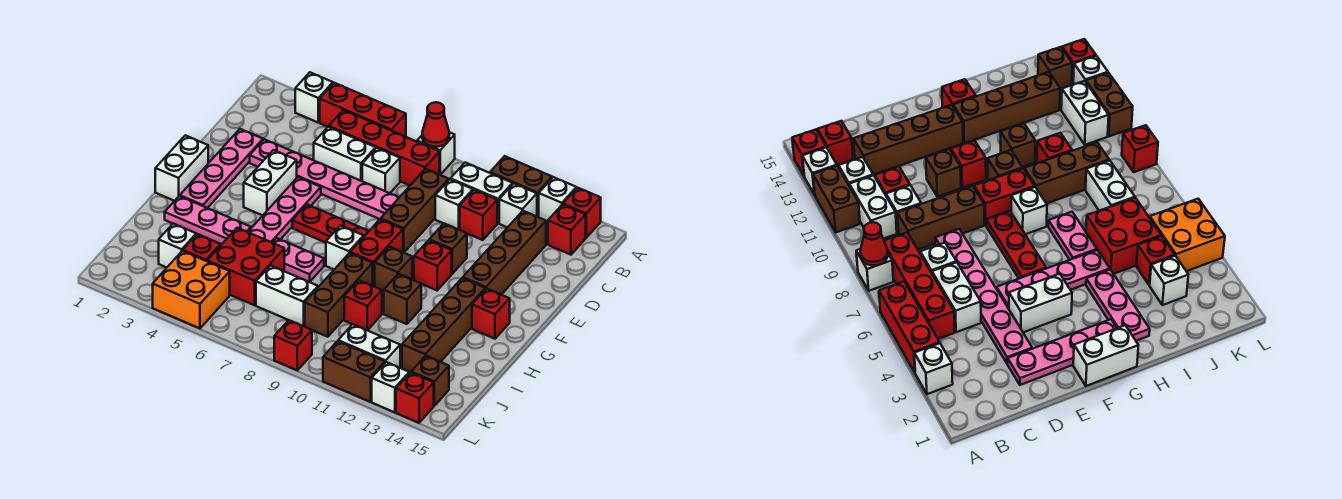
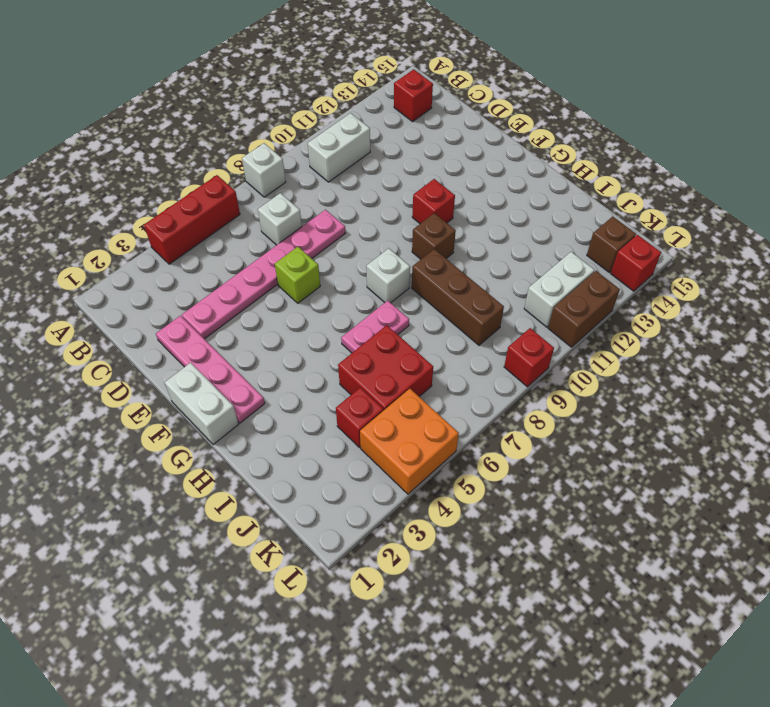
lime 1x1 brick [275,247,320,303] -> none
none -> white 1x1 brick [295,72,333,122]
none -> brown 1x2 brick [490,156,552,217]
none -> white 1x1 brick [539,177,576,221]
none -> red 1x1 brick [563,188,601,238]

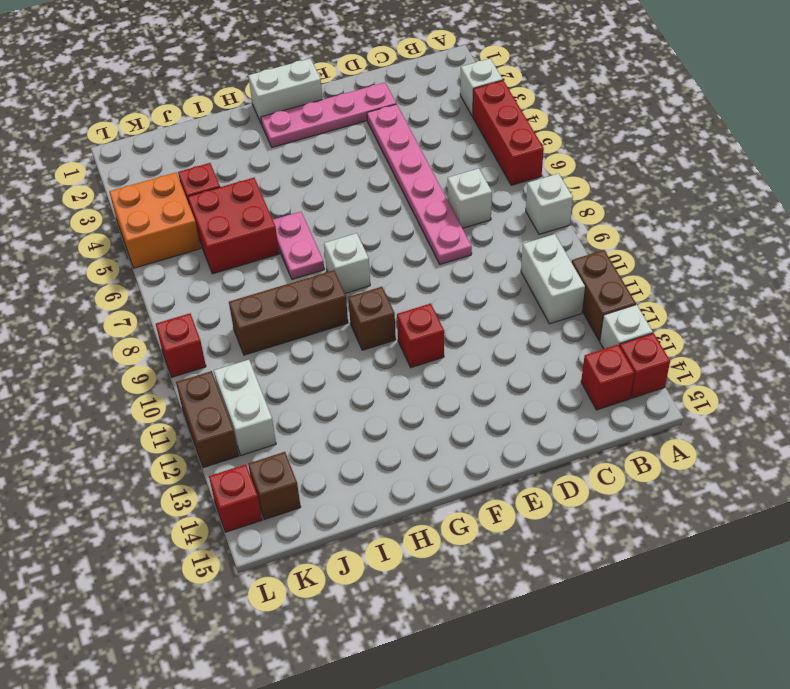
none -> red 1x4 brick [329,110,439,185]
none -> white 1x1 brick [499,184,537,228]
none -> white 1x2 brick [314,127,376,181]
none -> brown 1x3 brick [381,169,449,252]

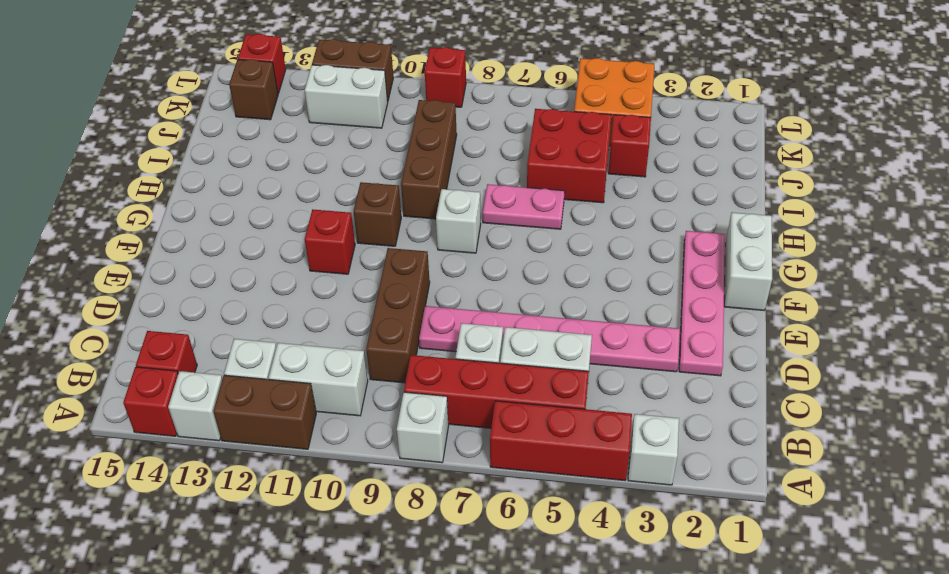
none -> white 1x1 brick [435,179,473,229]
none -> red 1x1 brick [460,190,497,240]
none -> brown 1x4 brick [463,211,546,295]
none -> white 1x2 brick [244,150,297,215]

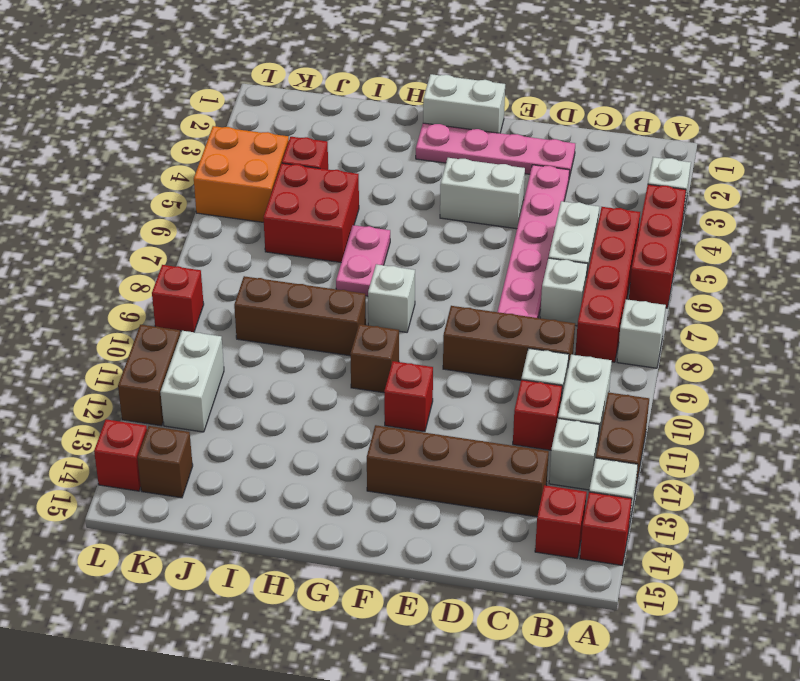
none -> pink 1x4 plate [248,177,321,243]
none -> brown 1x1 brick [429,224,467,274]
none -> red 1x3 plate [292,205,369,243]
none -> red 1x2 brick [350,219,403,286]

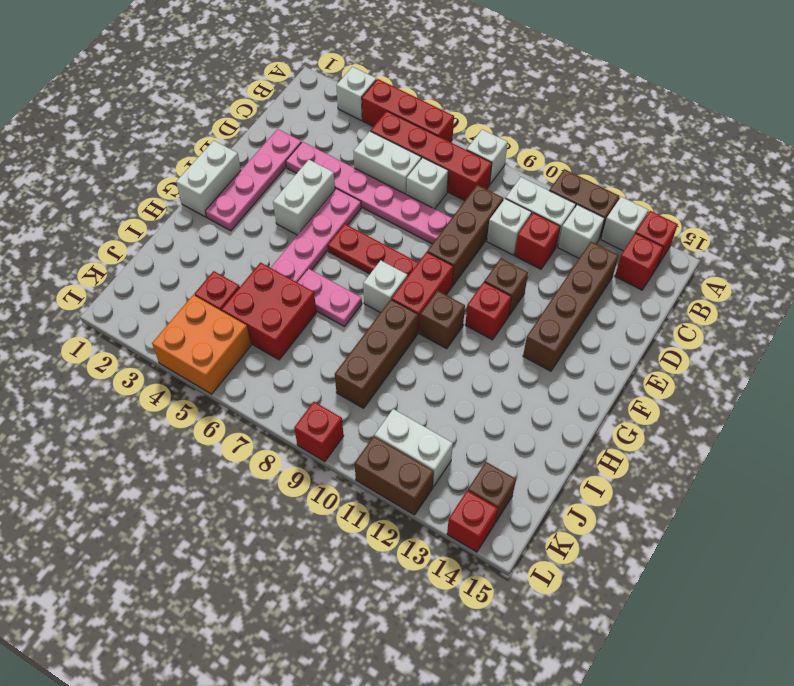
none -> brown 1x4 brick [402,278,485,372]
none -> red 1x1 brick [472,289,510,339]
none -> pink 1x3 plate [165,196,251,244]
none -> brown 1x1 brick [384,274,421,324]

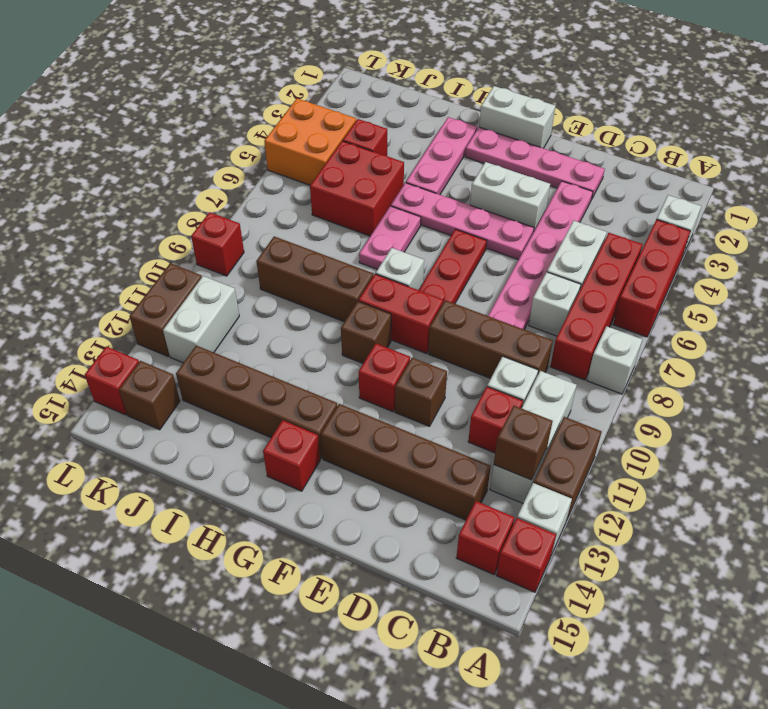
brown 1x1 brick [494,406,553,480] -> brown 1x1 brick moved to [384,274,421,324]
none -> red 1x1 brick [344,280,382,330]
none -> white 1x1 brick [159,224,196,267]
none -> white 1x2 brick [256,266,318,326]
none -> white 1x1 brick [372,362,409,412]

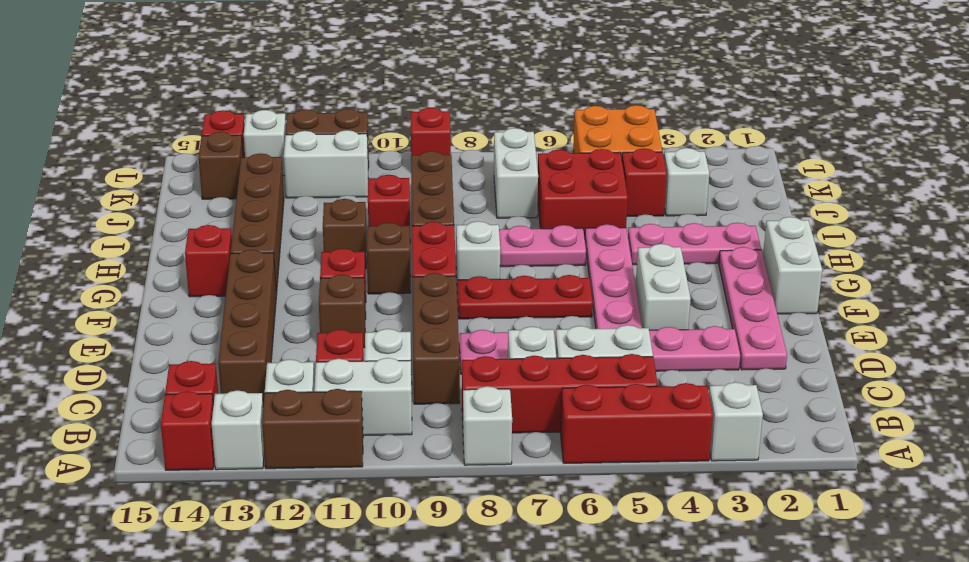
white 1x2 brick [494,128,538,218] -> white 1x2 brick turned to [256,266,318,326]
none -> red 1x1 cone [422,102,449,147]

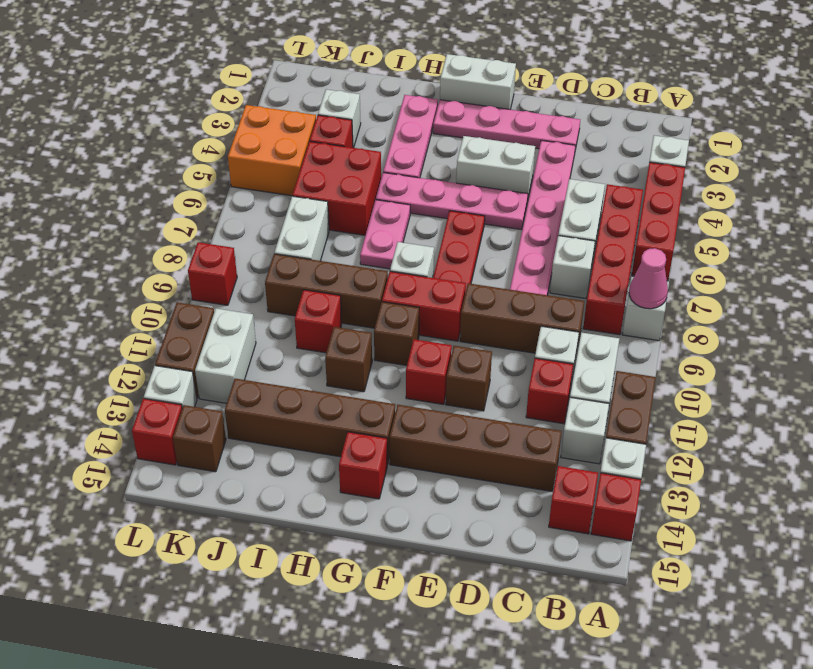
pink 1x1 cone [629,248,668,309] -> red 1x1 cone [422,102,449,147]

